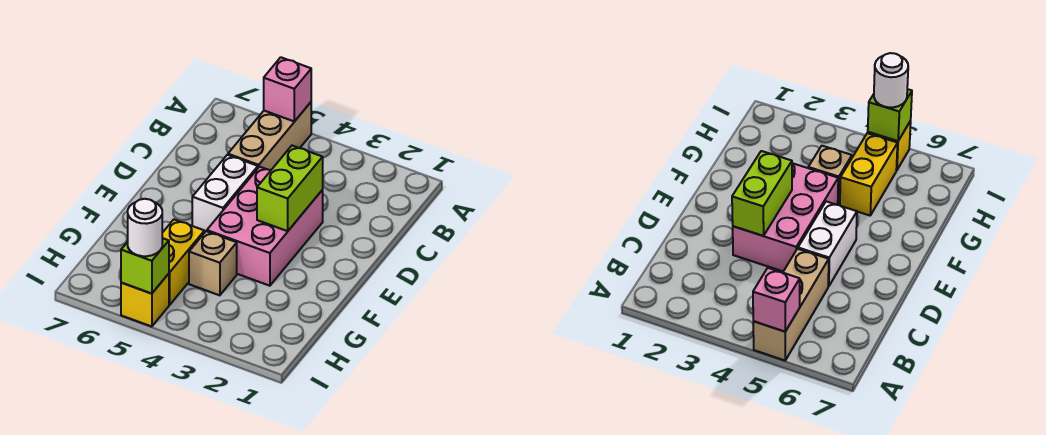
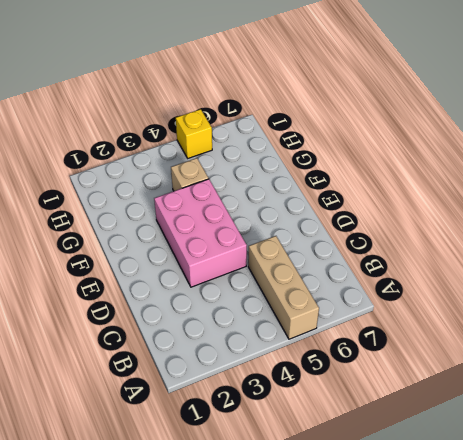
none -> white 1x2 brick [192,155,258,233]
none -> yellow 1x2 brick [162,220,204,305]

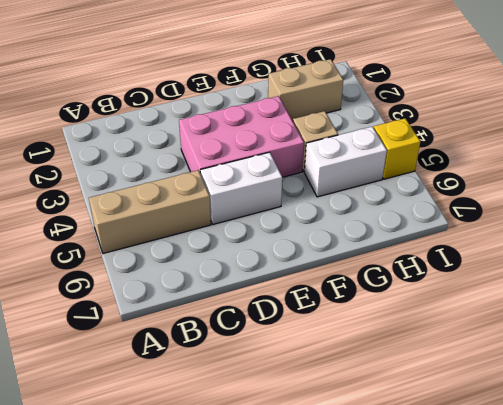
tan 1x2 brick [268,59,343,121] -> none
white 1x2 brick [304,127,387,197] -> yellow 1x2 brick [162,220,204,305]
none -> pink 1x1 brick [264,57,311,121]
none -> lime 1x2 brick [257,146,323,231]

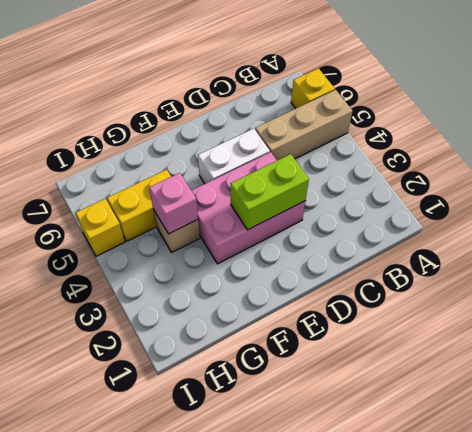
yellow 1x1 brick [291,68,335,109] -> none
pink 1x1 brick [149,173,198,234] -> pink 1x1 brick moved to [264,57,311,121]
none -> lime 1x1 brick [121,238,169,294]
none -> white 1x1 round brick [128,199,162,256]

